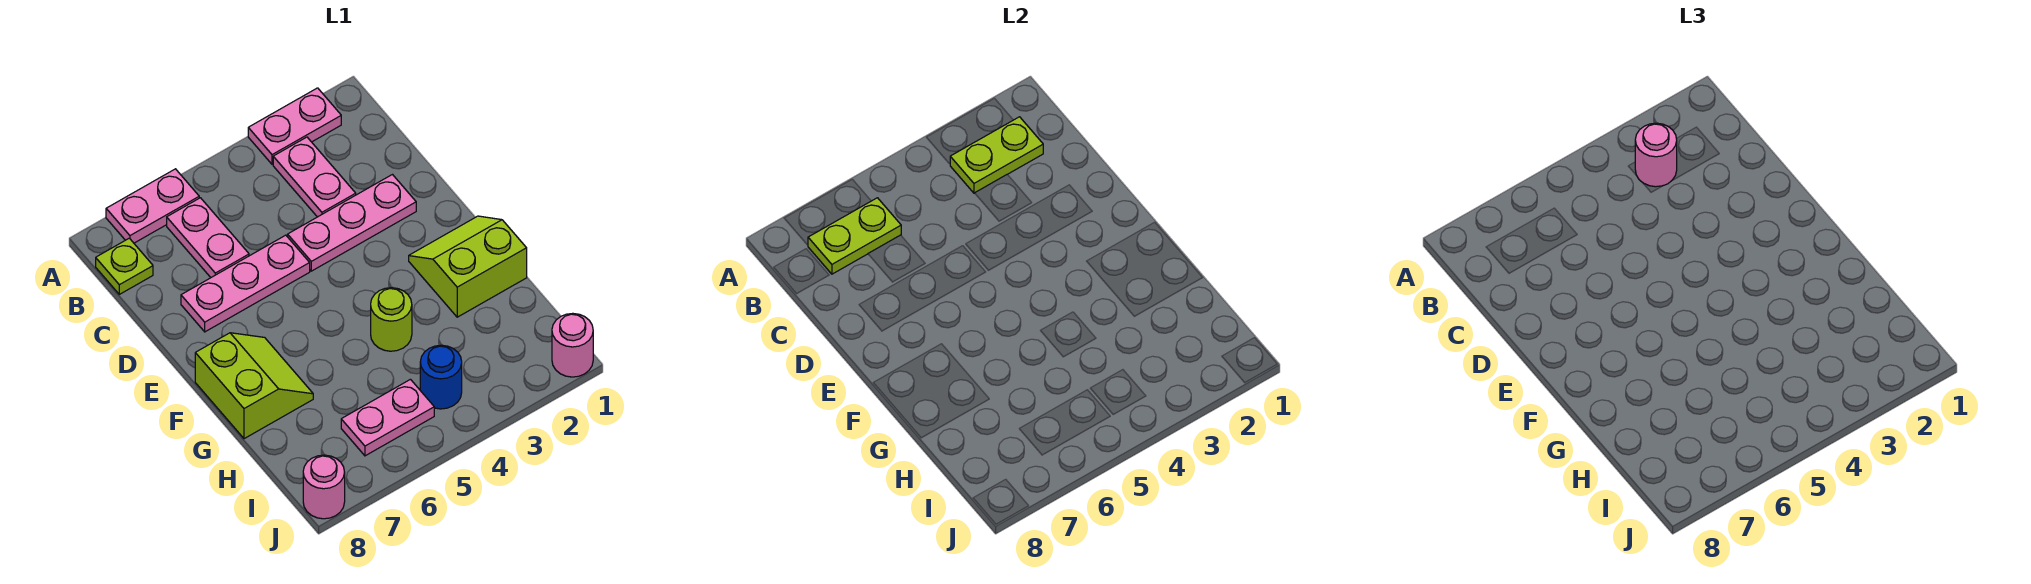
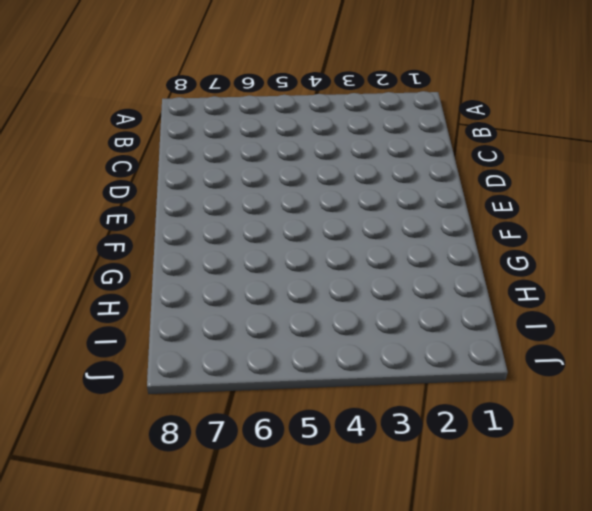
none -> pink 1x2 plate [248,88,341,164]
none -> pink 1x2 plate [106,169,199,243]
none -> pink 1x2 plate [273,137,356,217]

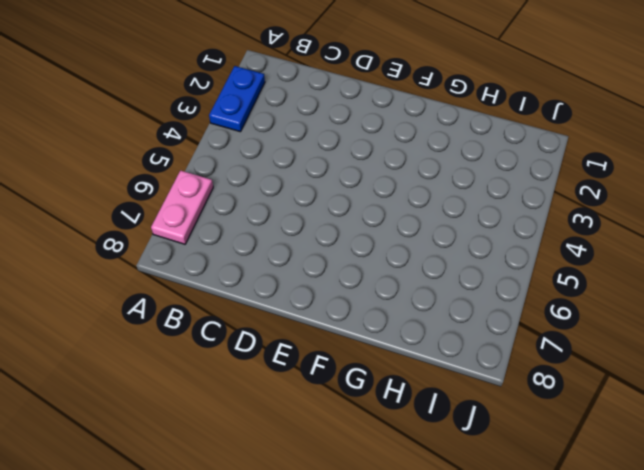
blue 1x2 plate [209,66,265,132] -> pink 1x2 plate [248,88,341,164]
none -> pink 1x2 plate [273,137,356,217]
none -> pink 1x2 plate [167,198,249,277]
none -> lime 1x1 plate [96,238,153,294]

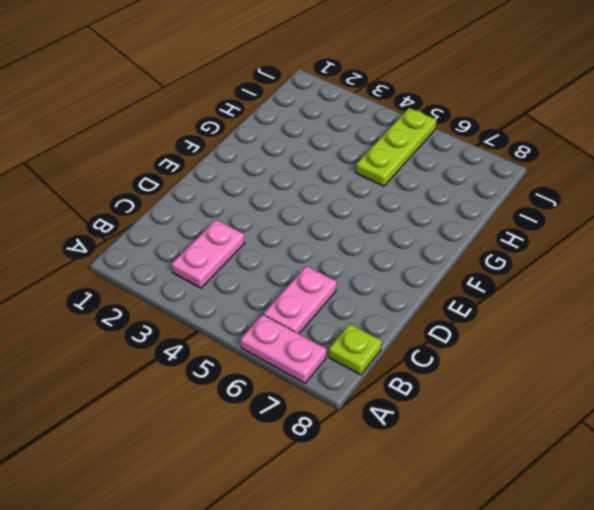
lime 1x3 plate [356,108,437,186] -> pink 1x2 plate [341,379,434,456]
none -> pink 1x2 plate [248,88,341,164]
none -> pink 1x3 plate [288,175,416,271]
none -> pink 1x3 plate [181,235,310,332]

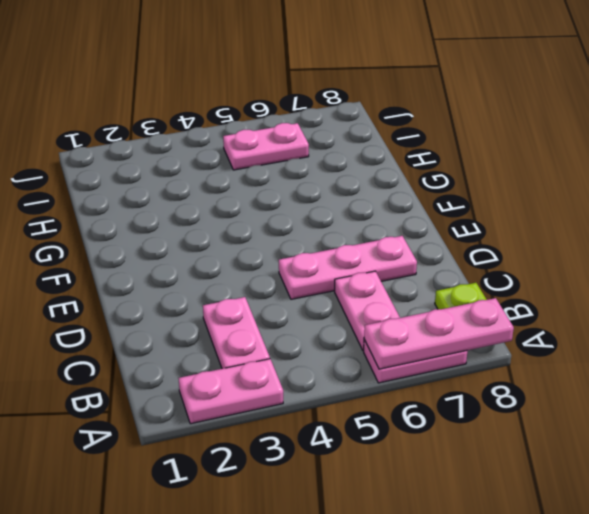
pink 1x3 plate [364,298,514,369] -> pink 1x3 plate moved to [288,175,416,271]
none -> lime 2x2 slope [409,216,527,317]
none -> lime 2x2 slope [195,333,313,439]
none -> lime 1x1 round brick [371,288,412,351]

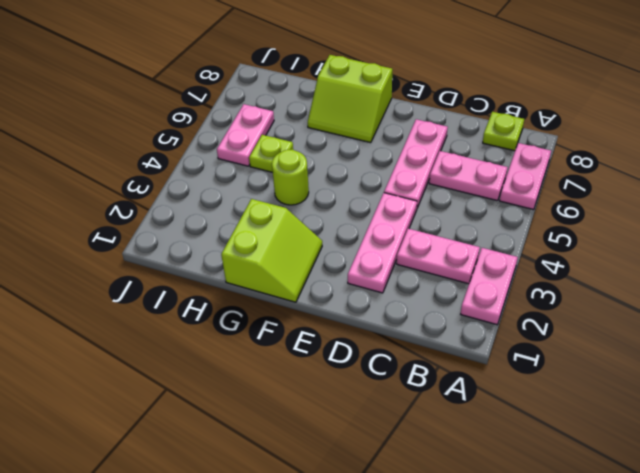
lime 1x1 plate [249,135,293,172] -> none
none -> blue 1x1 round brick [420,345,462,409]
none -> pink 1x1 round brick [552,313,593,377]
none -> pink 1x1 round brick [303,455,345,519]

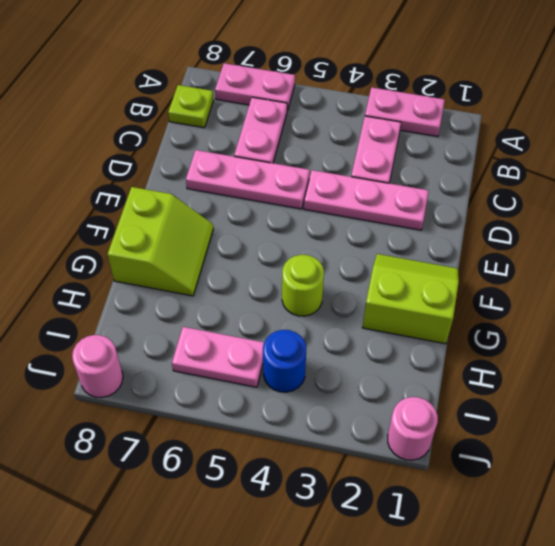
none -> lime 1x2 plate [950,117,1043,193]
none -> lime 1x2 plate [808,198,901,274]
none -> pink 1x1 round brick [1635,123,1677,187]

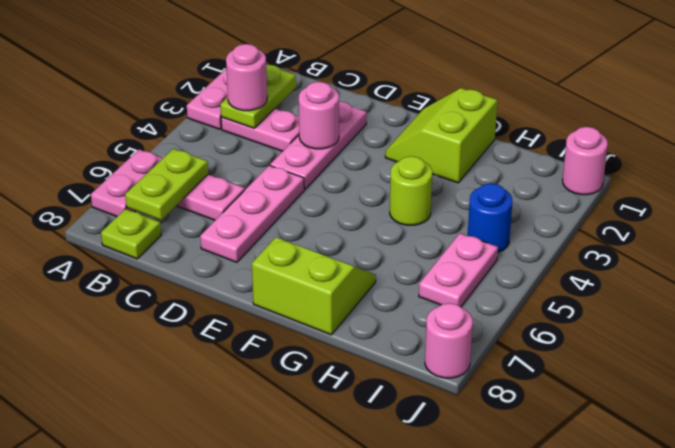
pink 1x1 round brick [299,82,339,149] -> none

